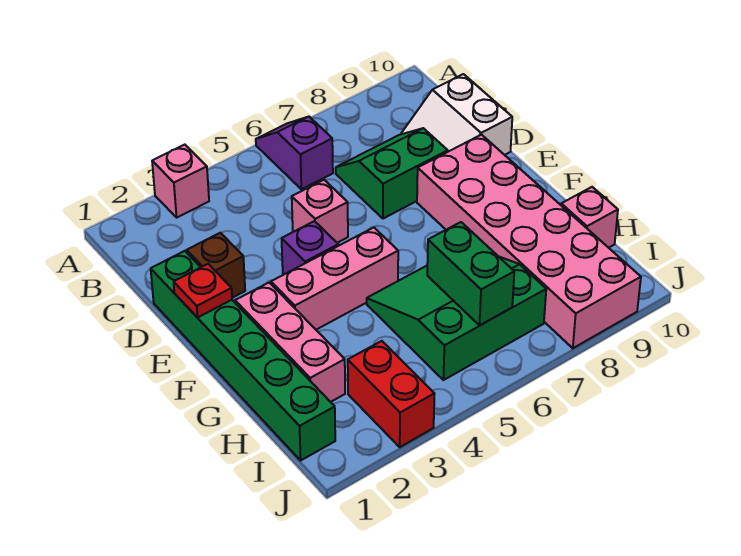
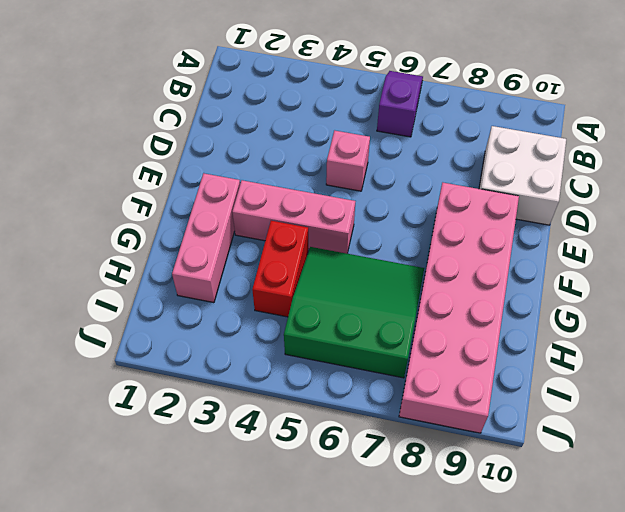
white 2x2 brick [479,126,566,225] -> white 2x2 slope [401,74,512,155]
red 1x2 brick [252,221,308,317] -> red 1x2 brick moved to [348,341,435,447]
none -> pink 1x1 brick [152,145,209,217]
none -> green 2x2 slope [336,128,448,219]
none -> green 1x6 brick [151,251,335,460]

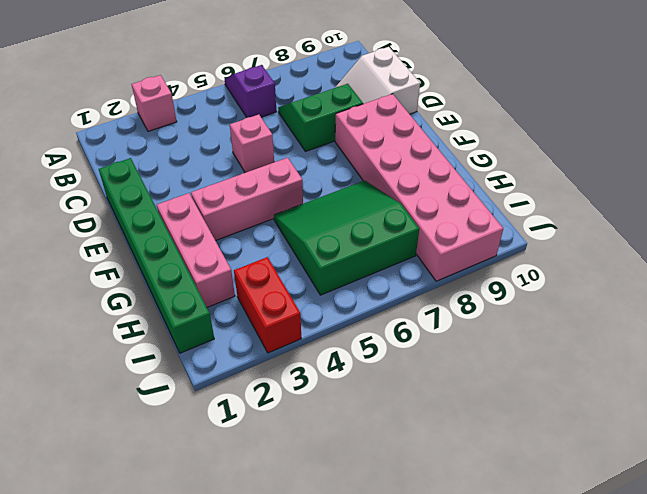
none -> brown 1x1 brick [187,233,245,298]
none -> purple 1x1 brick [282,221,338,274]
none -> pink 1x1 brick [561,187,618,248]

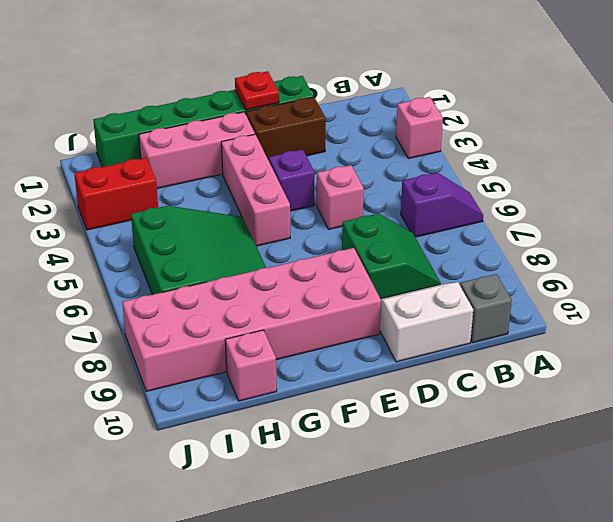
grey 1x1 brick [460,274,512,343] -> none
brown 1x2 brick [246,97,326,160] -> brown 1x1 brick [187,233,245,298]
none -> green 1x2 brick [427,222,514,325]

